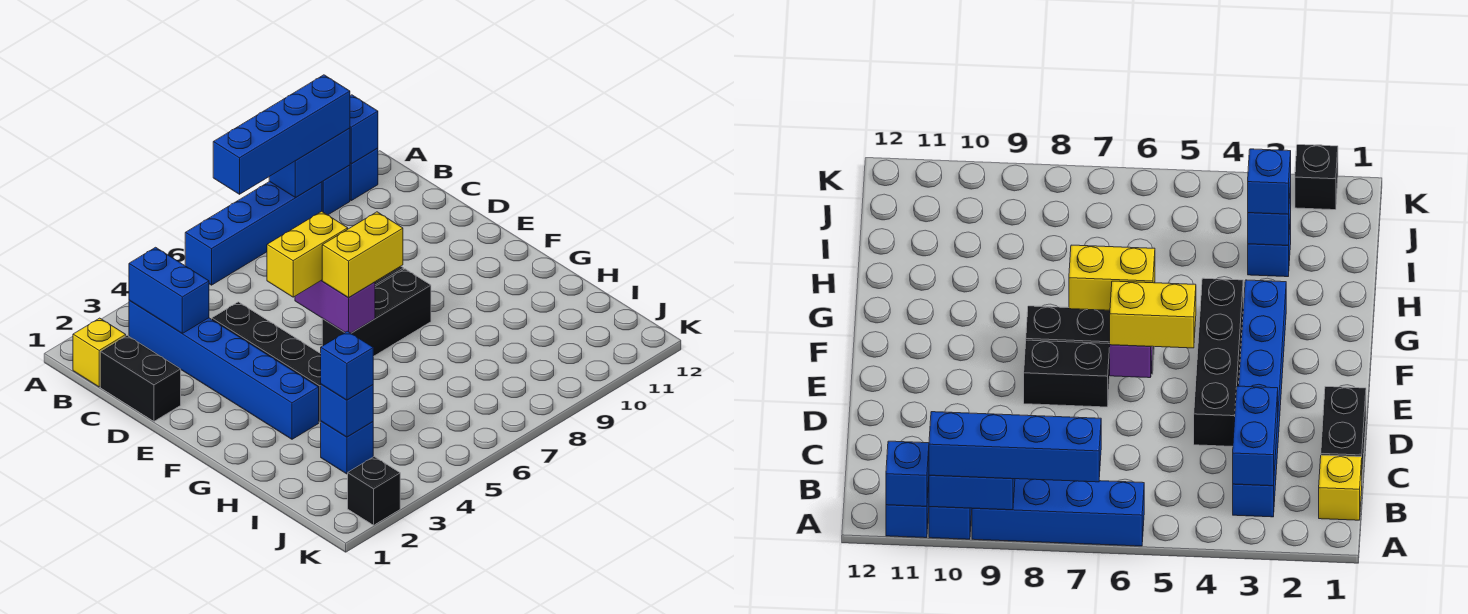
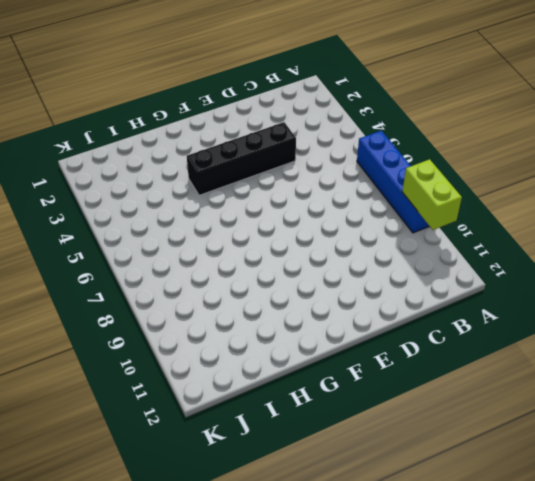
lime 1x2 brick [402,159,462,230] -> blue 1x2 brick [269,128,350,198]
none -> blue 1x1 brick [322,165,350,215]
none -> blue 1x1 brick [350,148,378,201]
none -> yellow 1x1 brick [73,318,126,387]

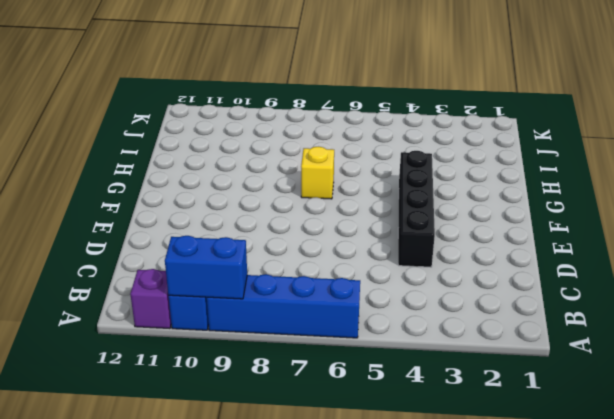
purple 1x1 brick [130,269,171,329] -> blue 1x1 brick [350,148,378,201]
yellow 1x1 brick [301,147,334,199] -> yellow 1x1 brick moved to [73,318,126,387]
none -> blue 1x6 brick [129,300,319,439]
none -> black 1x2 brick [100,336,181,421]
none -> black 1x2 brick [1024,340,1110,407]

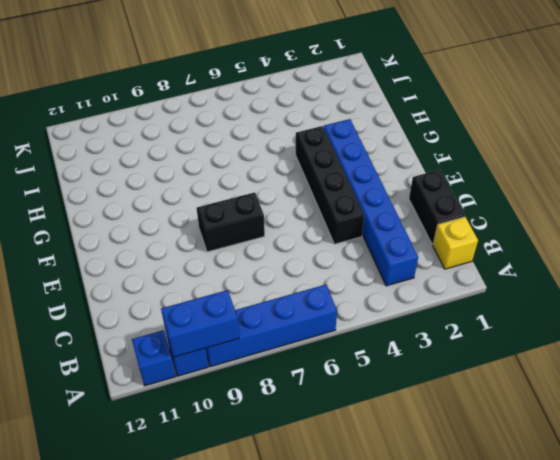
none -> black 1x3 brick [322,269,431,357]
none -> blue 1x1 brick [321,421,373,474]
none -> black 1x1 brick [348,457,400,525]

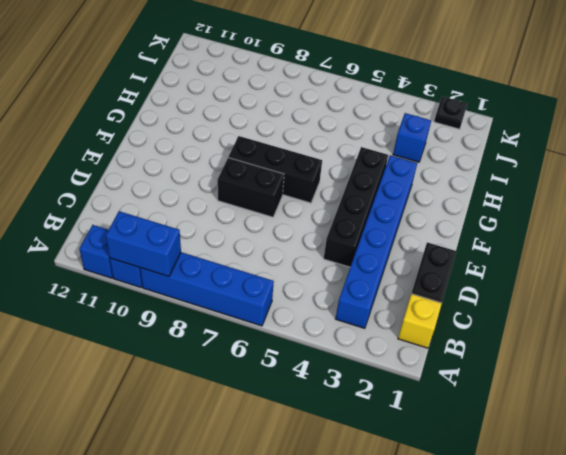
black 1x1 plate [434,96,467,129] -> black 1x1 brick [348,457,400,525]
none -> blue 1x1 brick [350,95,378,164]
none -> blue 1x2 brick [129,247,209,333]
none -> purple 1x2 brick [295,280,375,333]

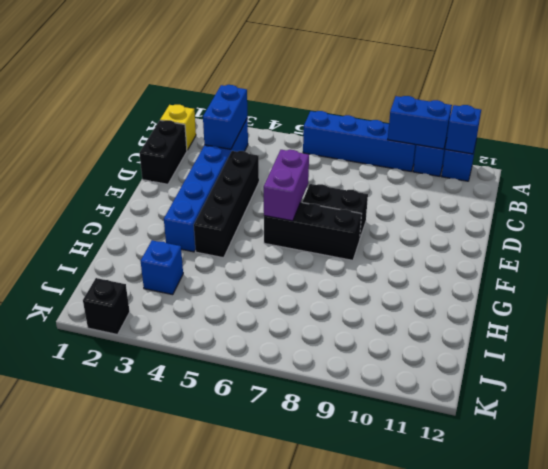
none -> blue 1x1 brick [321,384,373,437]
none -> blue 1x4 brick [213,75,350,194]
none -> yellow 1x2 brick [267,211,348,297]

